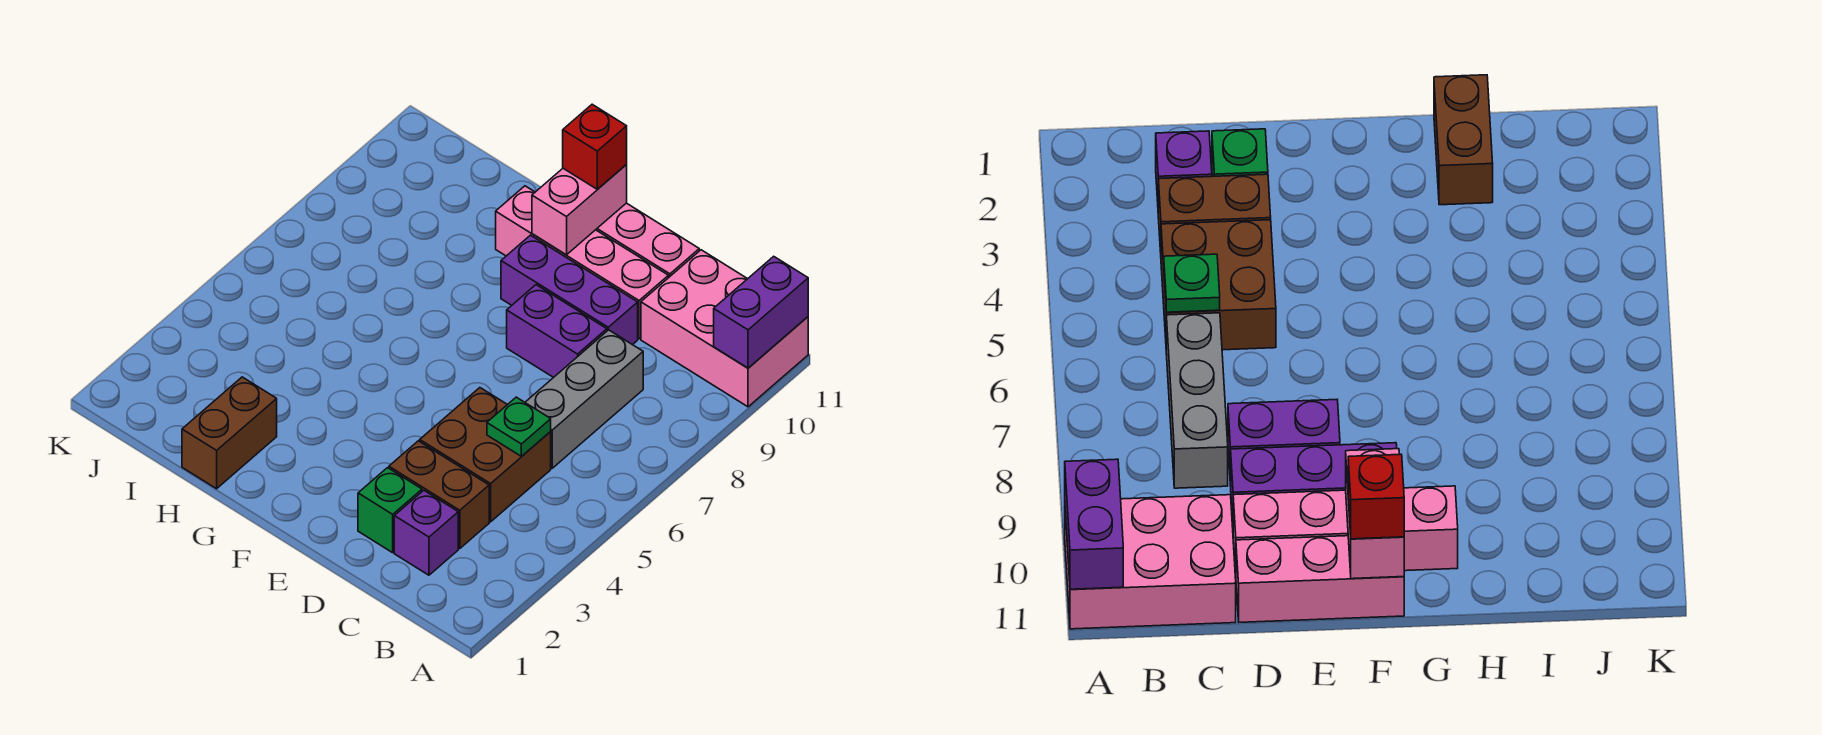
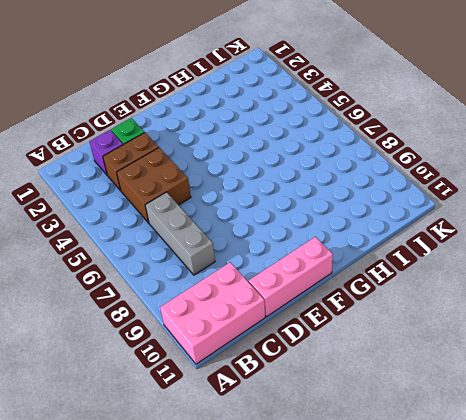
none -> purple 1x2 brick [507,285,607,377]
none -> purple 1x3 brick [501,235,638,345]
none -> pink 1x4 brick [496,186,668,339]

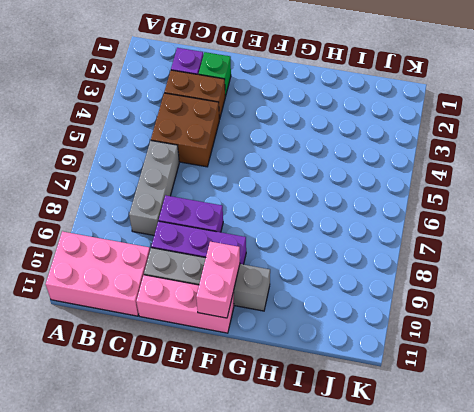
grey 1x4 brick [144,248,270,311] -> pink 1x4 brick [496,186,668,339]
none -> brown 1x2 brick [182,377,277,489]
none -> purple 1x2 brick [714,256,808,368]
none -> green 1x1 plate [487,397,551,456]

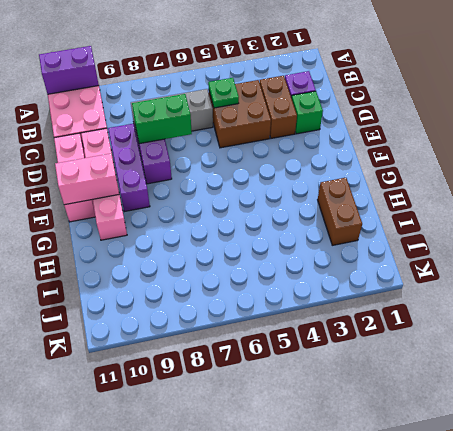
green 1x2 brick [132,94,192,144] -> none
brown 1x2 brick [318,178,362,245] -> brown 1x2 brick turned to [182,377,277,489]
none -> red 1x1 brick [563,104,627,189]

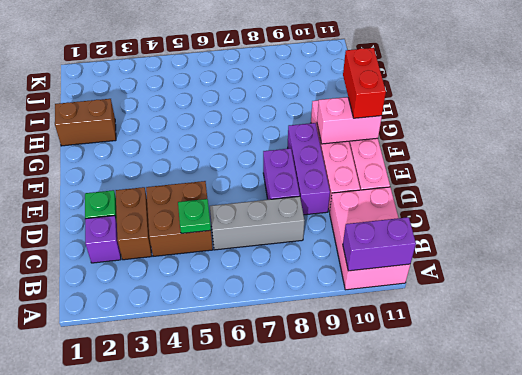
red 1x2 brick [343,48,386,118] -> red 1x1 brick [563,104,627,189]

